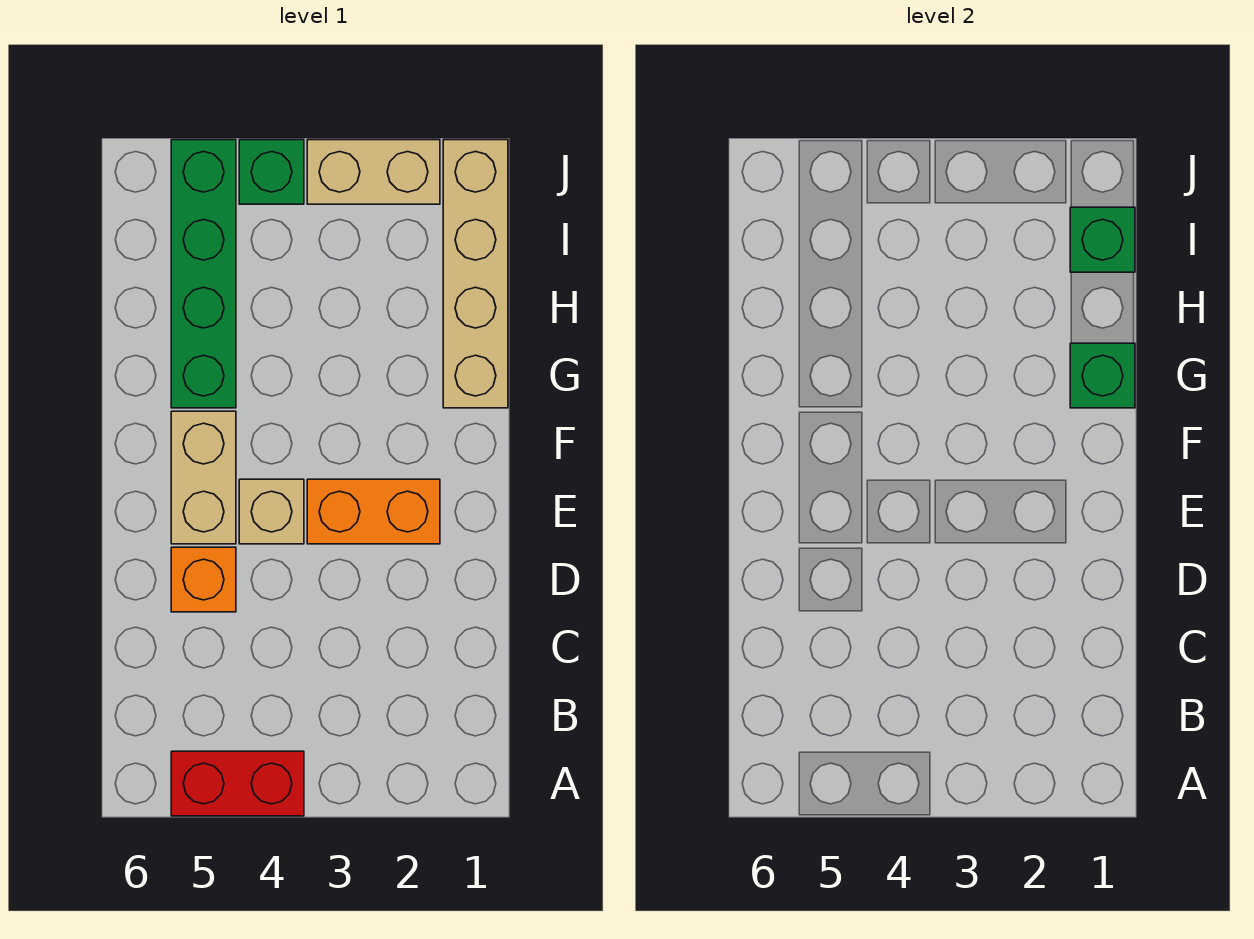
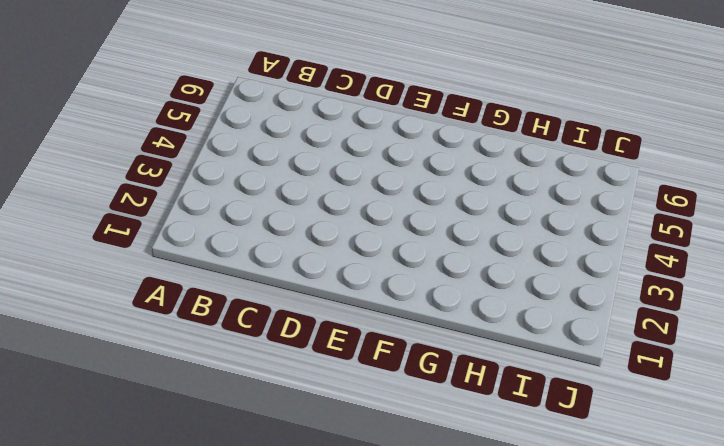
none -> red 1x2 brick [171,751,304,816]
none -> orange 1x1 brick [171,547,236,612]

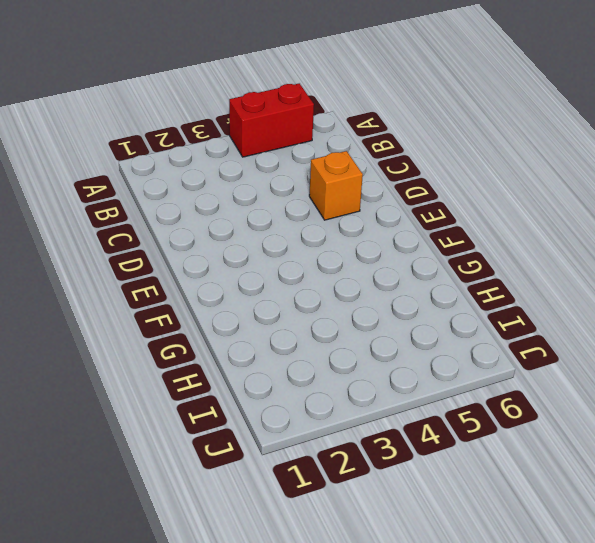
none -> orange 1x2 brick [307,479,440,544]
none -> tan 1x1 brick [239,479,304,544]

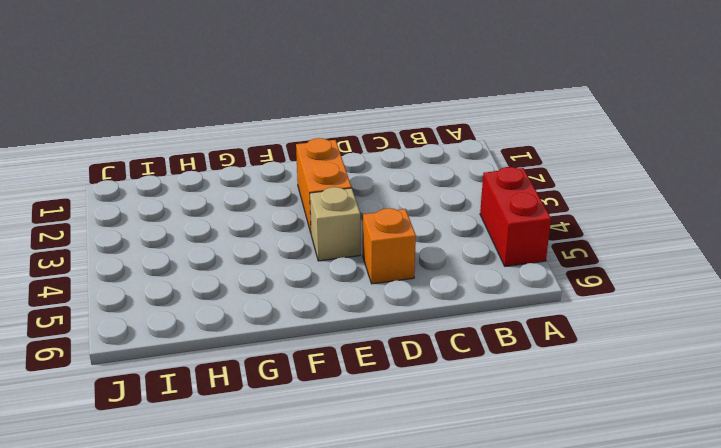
none -> tan 1x2 brick [171,411,236,544]
none -> tan 1x4 brick [443,140,508,408]

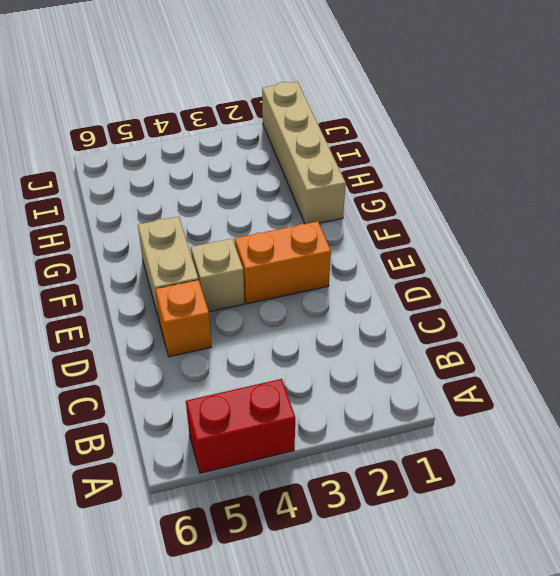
none -> green 1x4 brick [171,140,236,408]
none -> tan 1x2 brick [307,140,440,204]

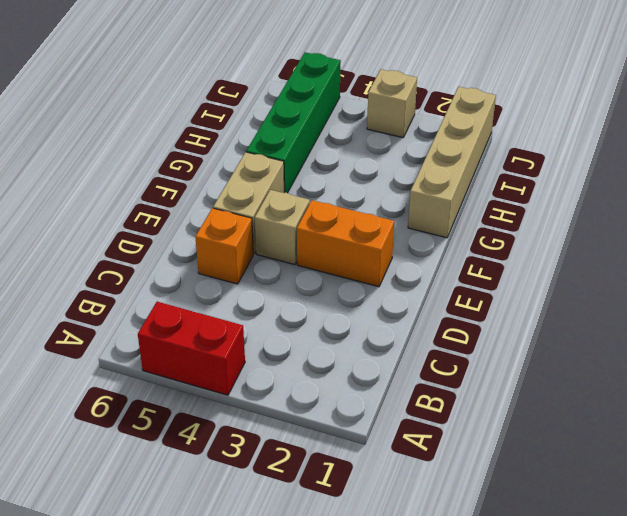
tan 1x1 brick [367,69,417,138] -> tan 1x2 brick [307,140,440,204]
none -> green 1x1 brick [239,140,304,204]
none -> green 1x1 brick [1070,343,1135,408]

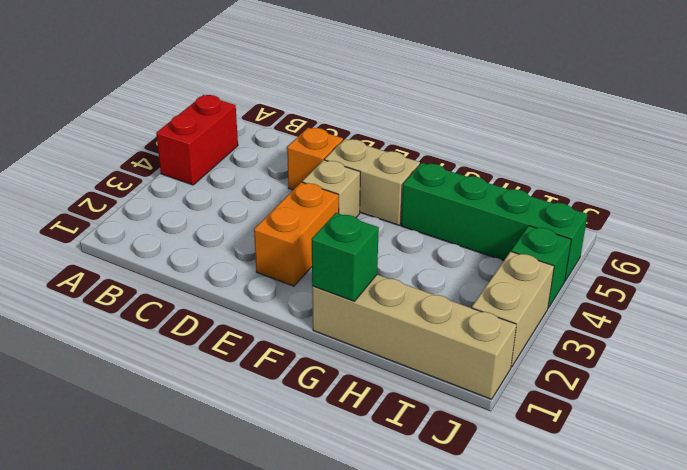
none -> green 1x1 brick [1070,207,1135,272]

